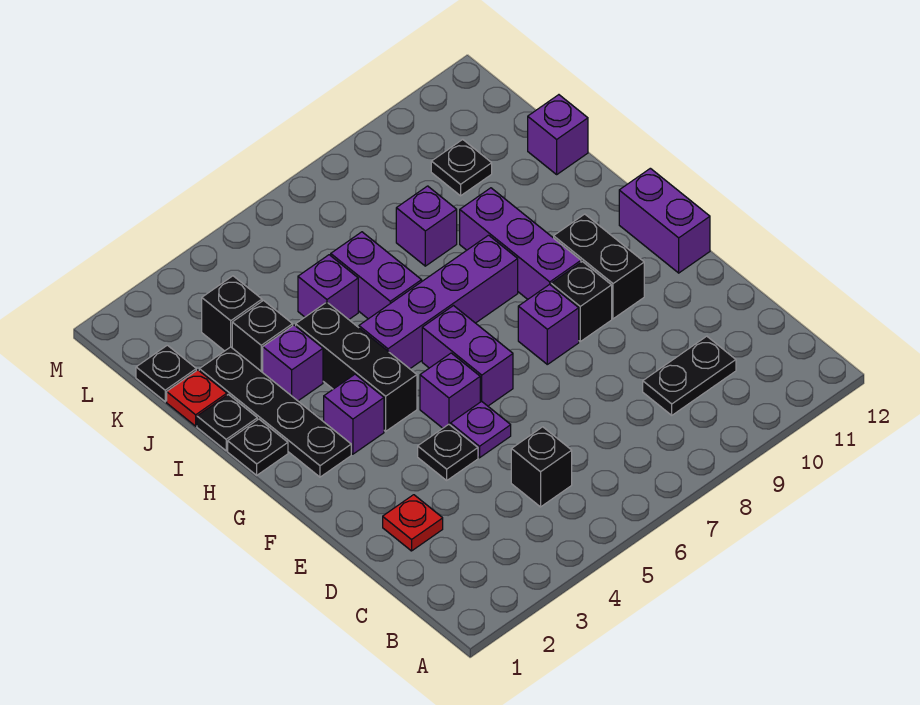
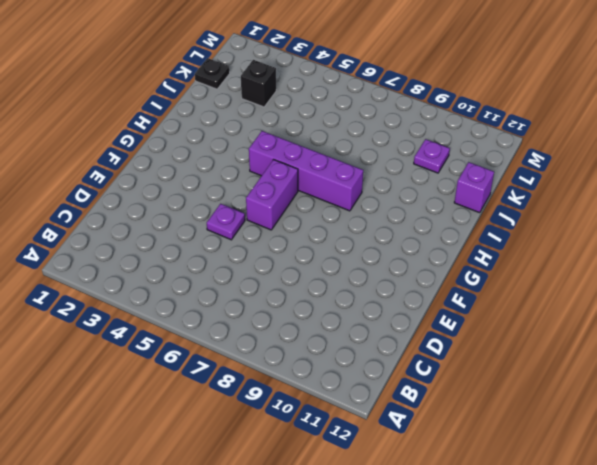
purple 1x1 plate [414,139,450,173] -> black 1x1 plate [431,139,492,196]
none -> black 1x1 brick [511,427,572,507]
none -> black 1x2 plate [643,336,736,415]
none -> red 1x1 plate [383,495,443,551]

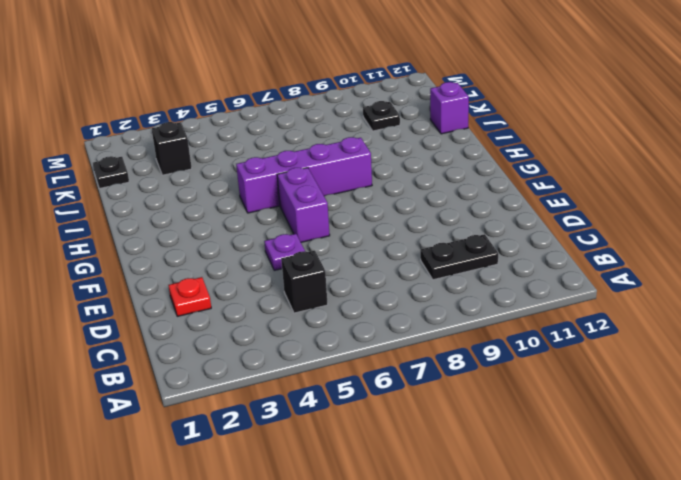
none -> black 1x1 plate [418,424,478,480]
none -> purple 1x1 brick [420,353,480,428]
none -> purple 1x1 brick [518,284,579,364]

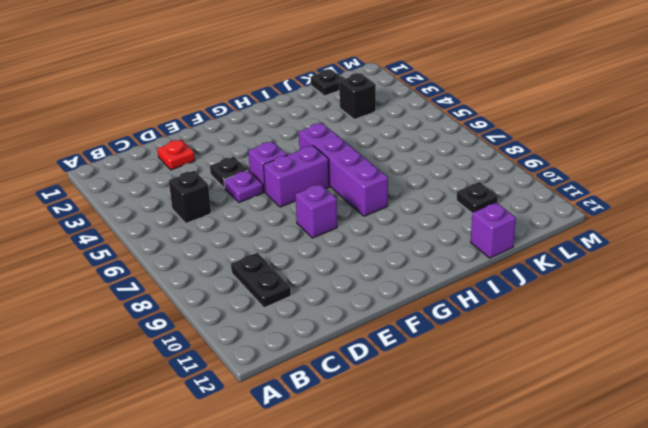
none -> black 1x1 brick [551,262,612,341]
none -> black 1x2 brick [554,214,644,319]
none -> purple 1x2 brick [619,168,710,273]

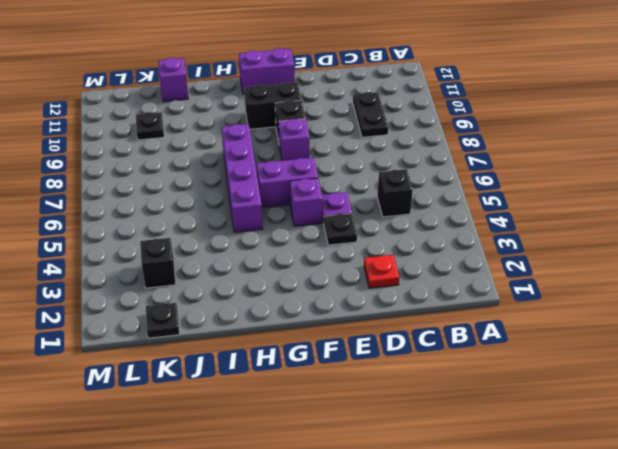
none -> black 1x4 plate [199,347,351,477]
none -> purple 1x1 brick [324,374,384,454]
none -> black 1x3 brick [296,302,417,431]

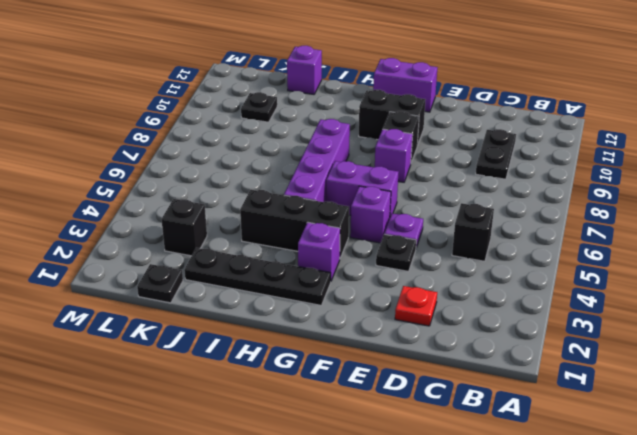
none -> purple 1x3 brick [460,188,581,299]
none -> black 1x1 plate [228,419,288,475]
none -> black 1x1 plate [197,394,257,451]

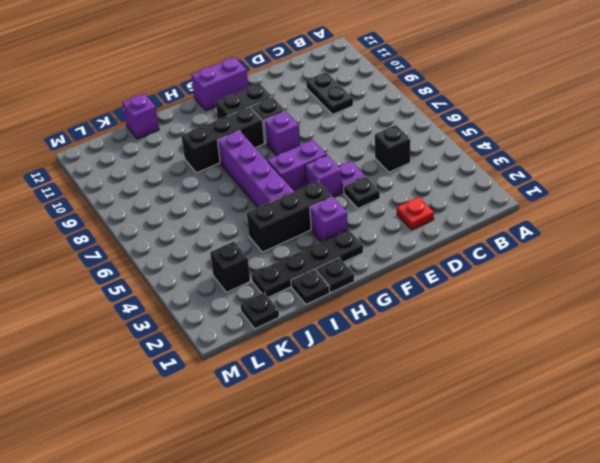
black 1x3 brick [181,107,264,173] -> purple 1x3 brick [460,188,581,299]
none -> purple 1x1 brick [263,325,323,401]
none -> purple 1x2 brick [331,232,422,319]
none -> red 1x1 plate [167,370,227,426]

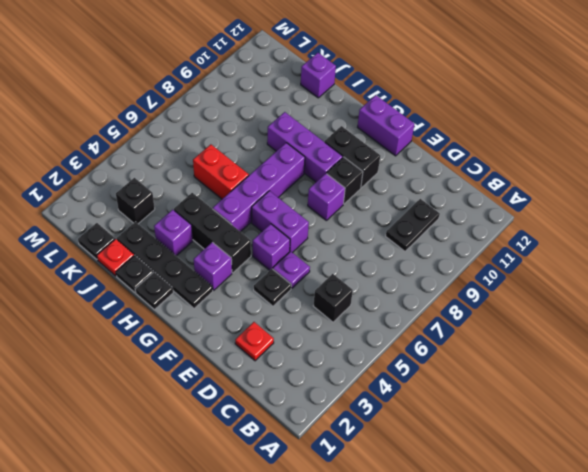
red 1x2 brick [193,144,249,199] -> purple 1x2 brick [331,232,422,319]
none -> black 1x1 brick [232,301,293,372]
none -> purple 1x1 brick [298,255,358,319]
none -> purple 1x1 brick [396,186,457,266]

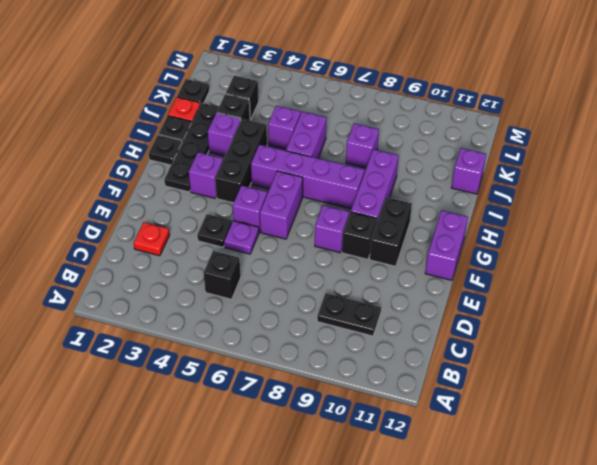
none -> black 1x1 plate [431,139,492,196]

